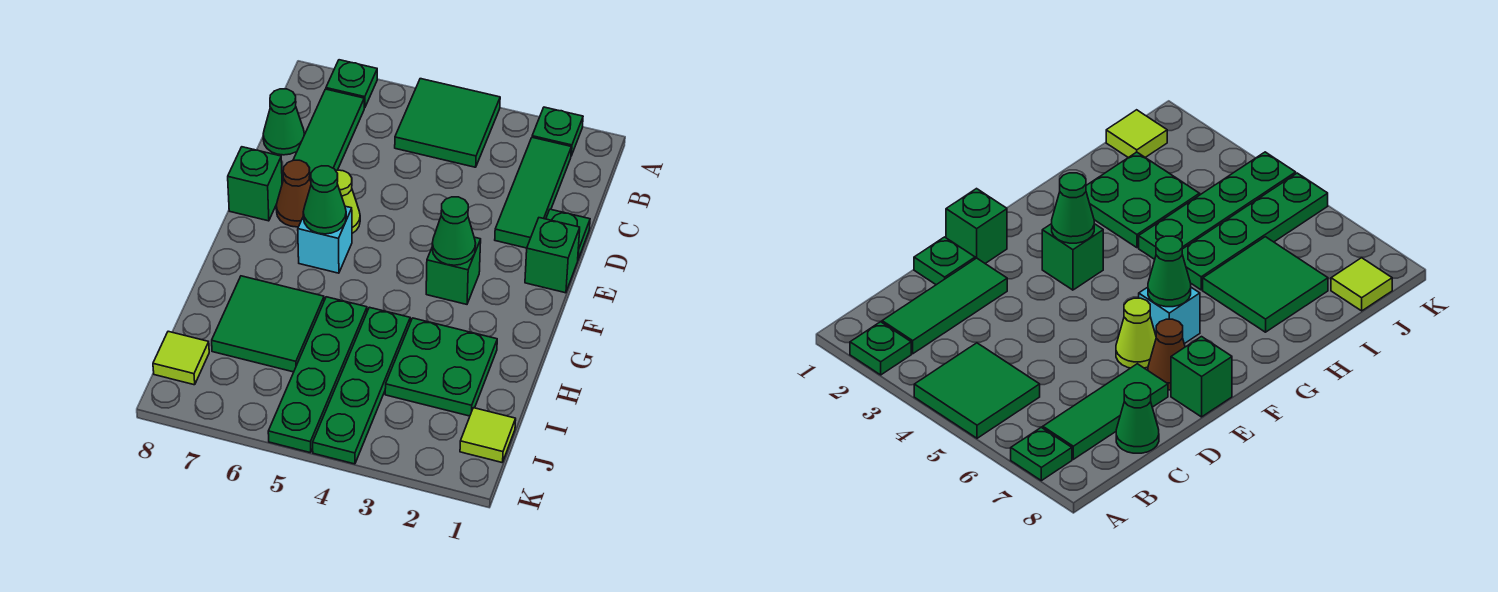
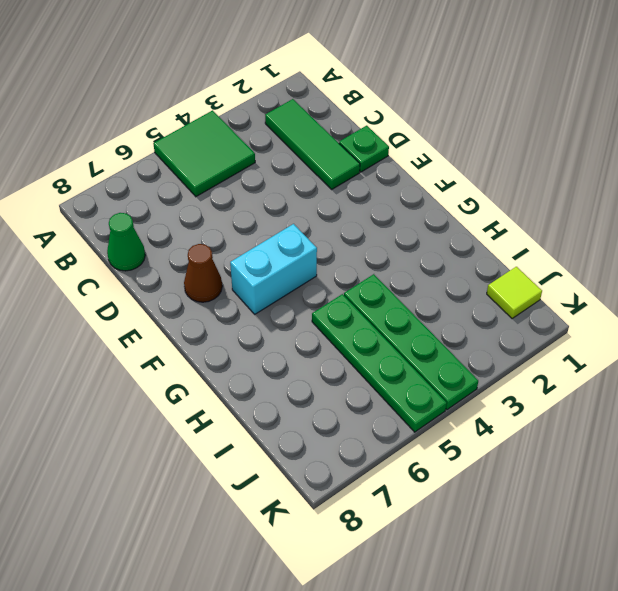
cyan 1x2 brick [230,224,317,314] -> cyan 1x1 brick [298,206,352,273]
none -> green 1x1 plate [532,107,583,156]
none -> green 1x1 plate [326,60,377,108]
none -> green 1x3 tile [293,89,364,181]

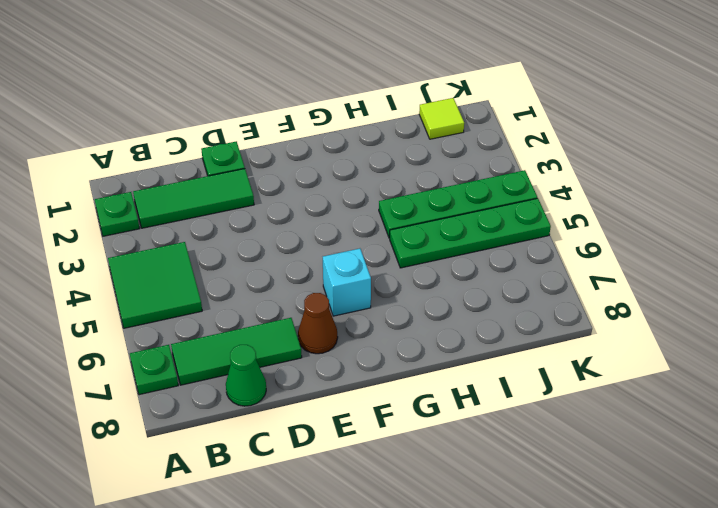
none -> green 1x1 brick [525,218,580,293]
none -> lime 1x1 cone [336,170,360,233]
none -> green 1x1 brick [228,147,282,221]

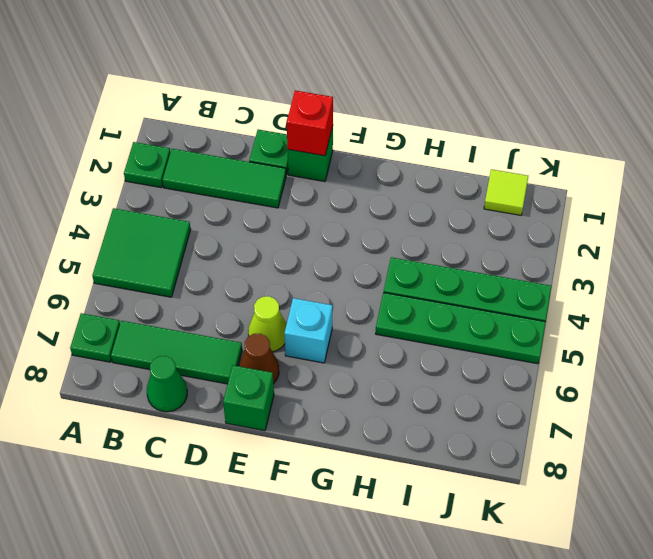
red 1x1 brick [287,91,333,156] -> none
none -> green 1x1 brick [426,237,481,304]
none -> green 2x2 plate [385,318,497,416]
none -> green 2x2 tile [212,276,324,372]

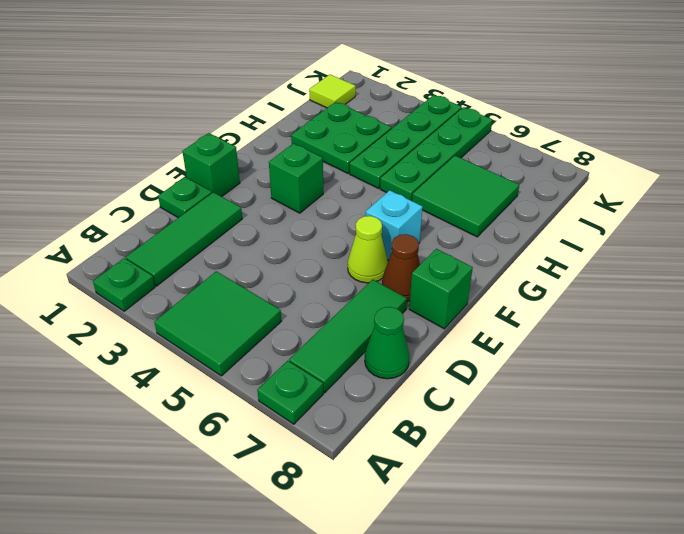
none -> lime 1x1 tile [153,331,209,385]
none -> green 1x1 cone [432,197,476,265]
none -> green 1x1 cone [303,166,346,234]

